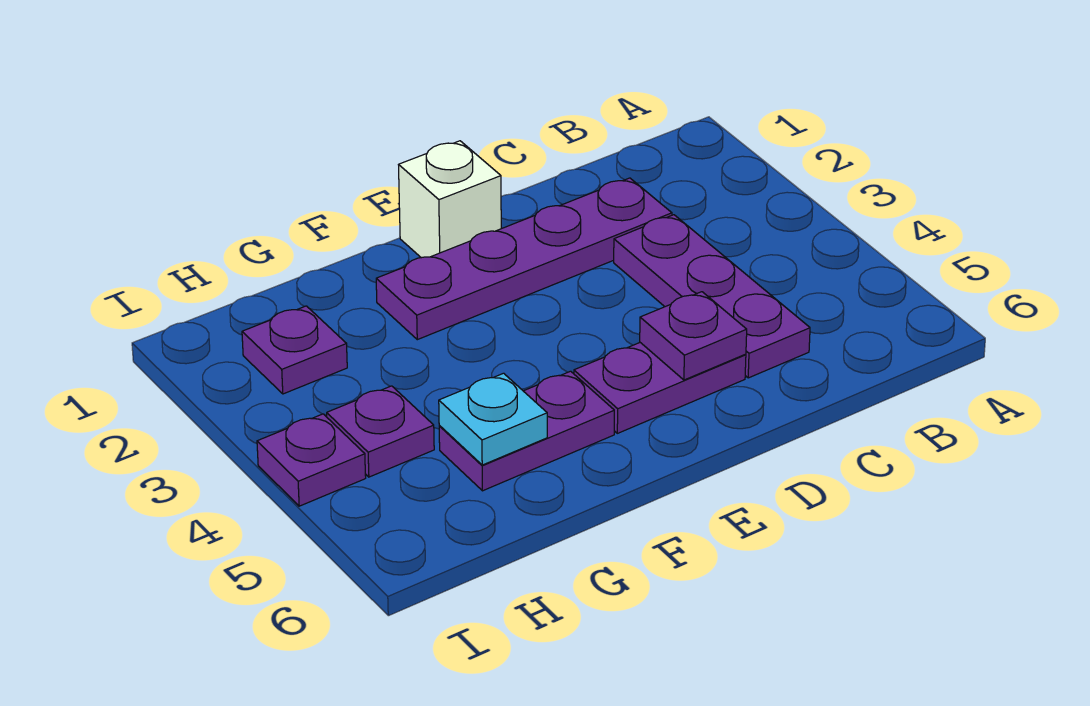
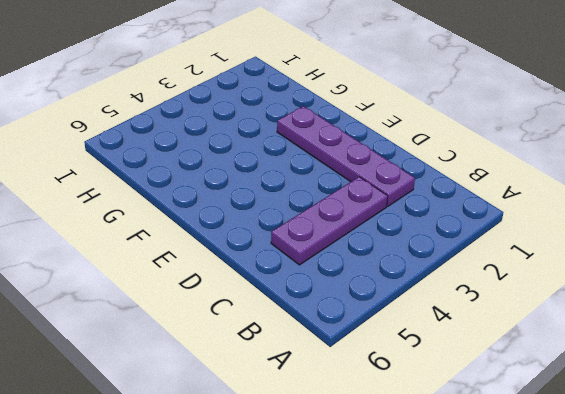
none -> purple 1x2 plate [574,343,746,433]
none -> white 1x1 brick [399,141,501,258]

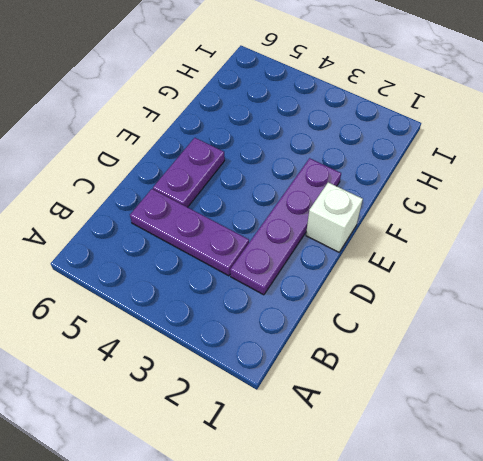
none -> purple 1x2 plate [439,371,614,491]
none -> purple 1x1 plate [242,306,347,394]

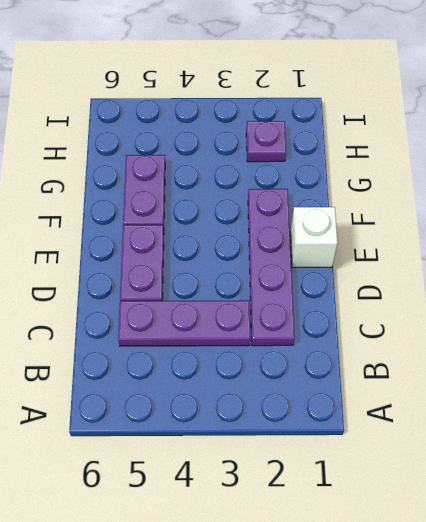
none -> purple 1x1 plate [327,386,434,477]
none -> purple 1x1 plate [257,414,366,506]

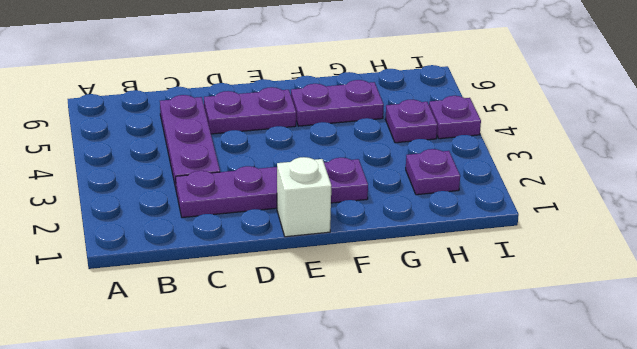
none -> purple 1x1 plate [640,292,747,380]
none -> cyan 1x1 plate [439,373,547,465]

